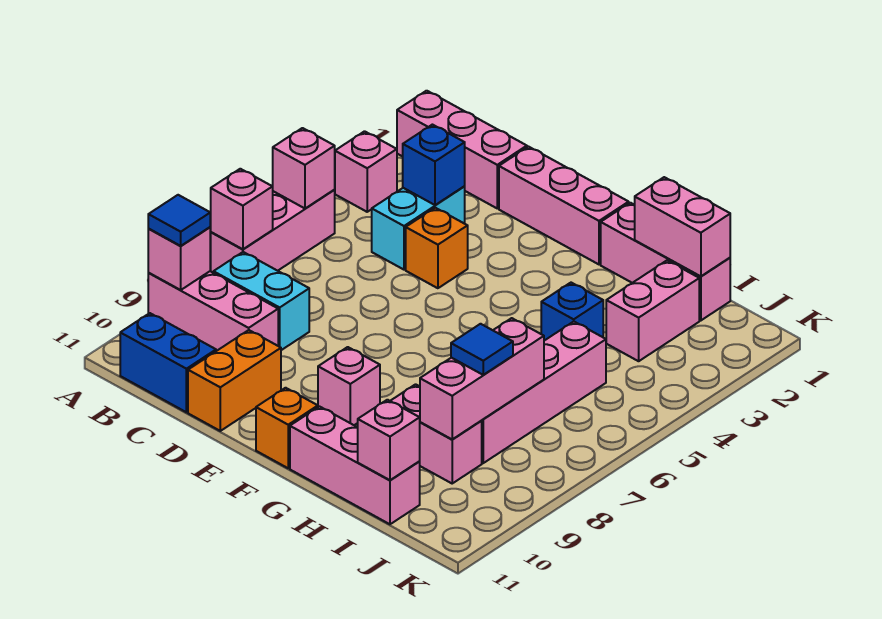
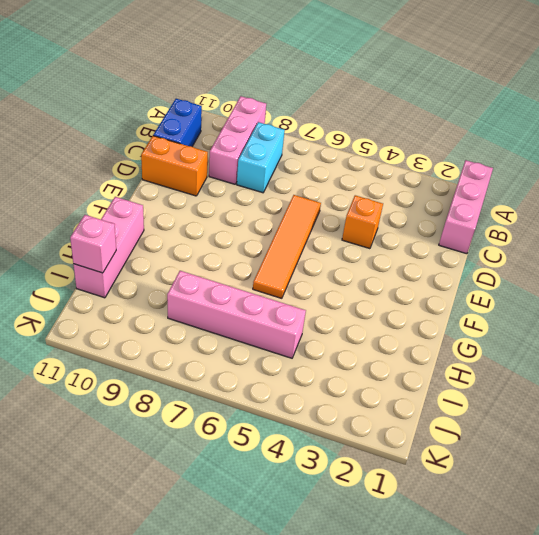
orange 1x4 tile [253,195,321,298] -> none
none -> pink 1x1 brick [335,131,397,212]
none -> pink 1x3 brick [211,190,335,272]
none -> cyan 1x2 brick [372,187,465,270]

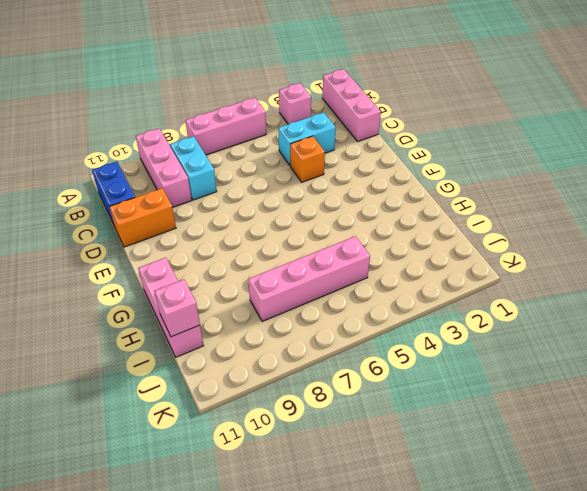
none -> pink 1x3 brick [499,147,629,264]
none -> pink 1x1 brick [318,347,380,425]
none -> orange 1x1 brick [256,388,318,468]

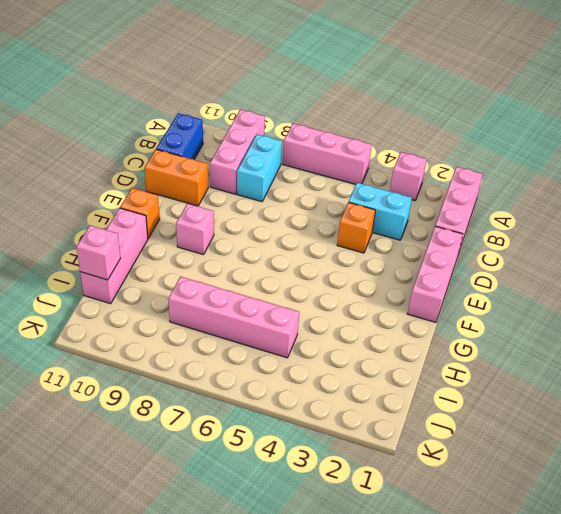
none -> pink 1x3 brick [601,203,730,321]
none -> blue 1x1 brick [541,283,603,341]
none -> pink 1x2 brick [391,384,482,483]

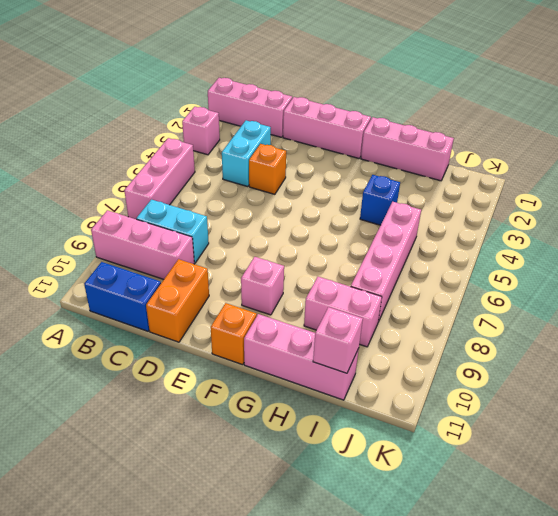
none -> pink 1x2 brick [606,260,699,361]
none -> pink 1x1 brick [273,128,335,208]
none -> pink 1x1 brick [211,169,273,249]

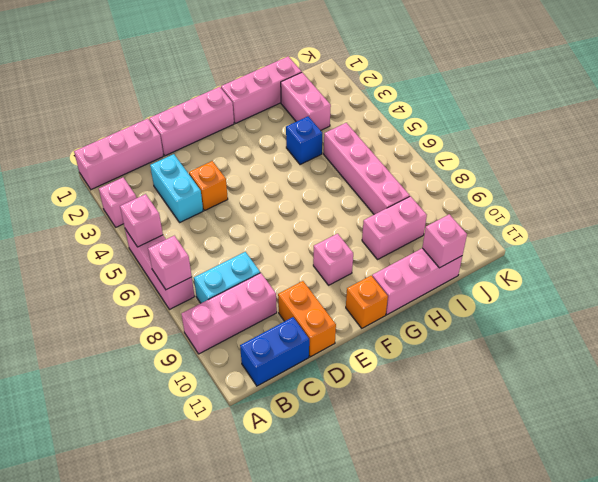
none -> pink 1x1 brick [148,227,210,290]
none -> blue 1x1 brick [403,125,465,205]
none -> pink 1x2 brick [635,177,730,277]

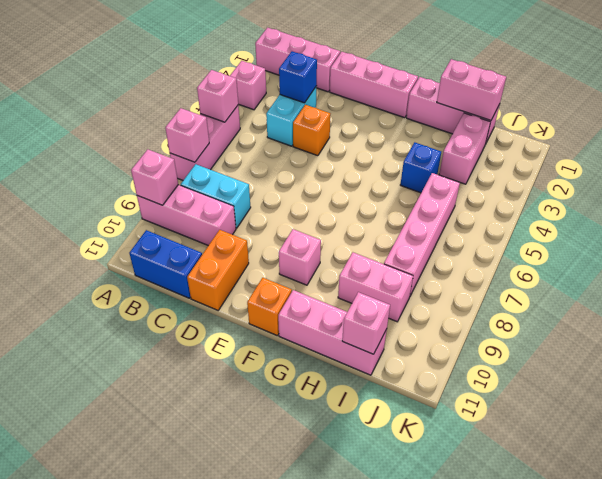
none -> pink 1x3 brick [420,318,544,439]
none -> blue 1x1 tile [148,195,210,246]
none -> blue 1x1 tile [451,324,513,375]

